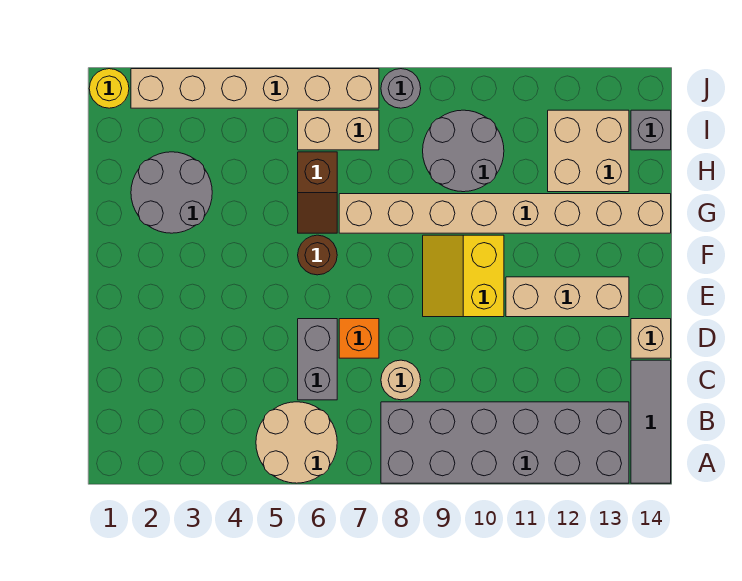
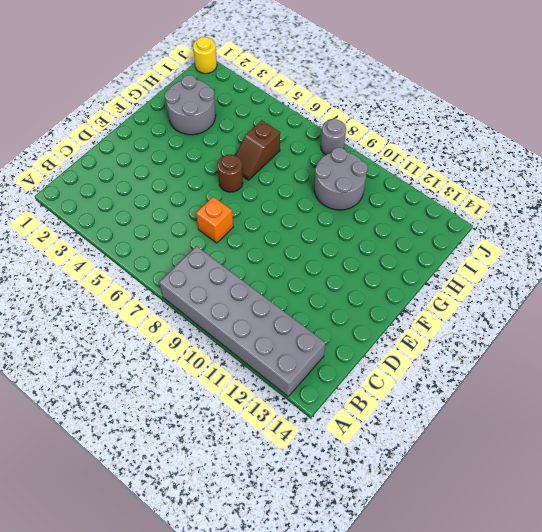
none -> tan 2x2 round brick [256,402,337,483]
none -> grey 1x3 tile [631,360,671,483]
none -> grey 1x2 brick [298,319,337,400]

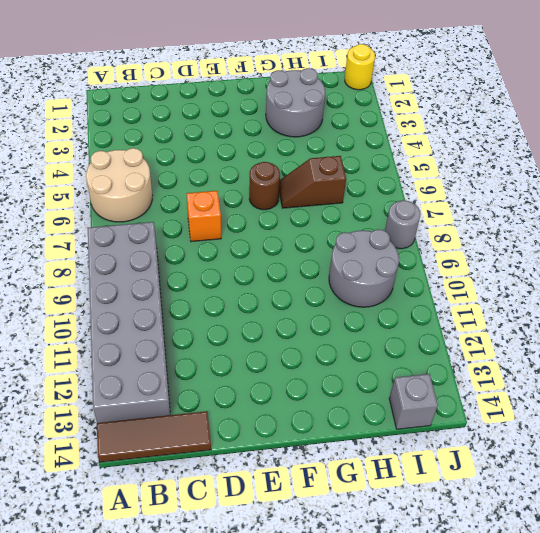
brown 1x3 tile [97,411,211,462] -> grey 1x3 tile [631,360,671,483]
none -> grey 1x2 brick [298,319,337,400]
none -> tan 1x1 round brick [381,360,421,400]
none -> tan 1x1 brick [631,319,671,358]

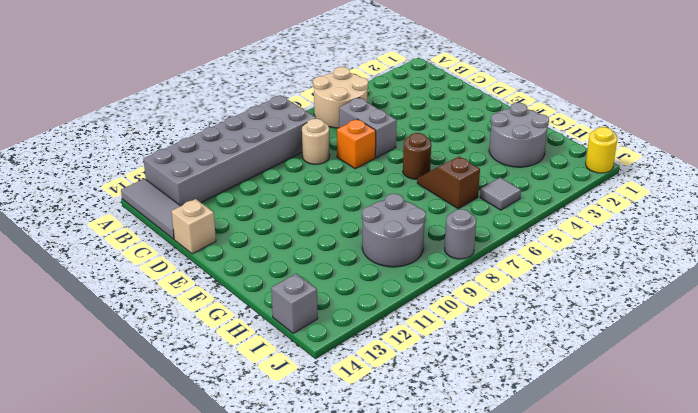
grey 1x1 tile [480,178,521,210] -> none
none -> yellow 2x2 slope [423,235,504,317]
none -> tan 1x3 brick [506,277,629,317]
none -> tan 1x8 brick [339,194,671,233]

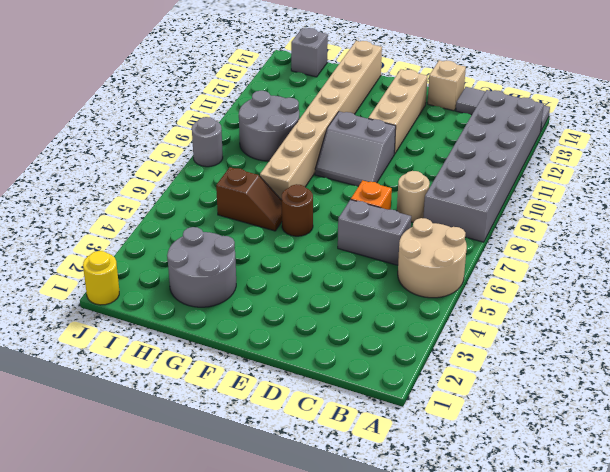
grey 2x2 slope [315,111,396,186] -> yellow 2x2 slope [423,235,504,317]
none -> tan 2x2 brick [548,110,629,192]
none -> tan 1x2 brick [298,110,379,150]
none -> tan 1x6 brick [131,69,379,108]

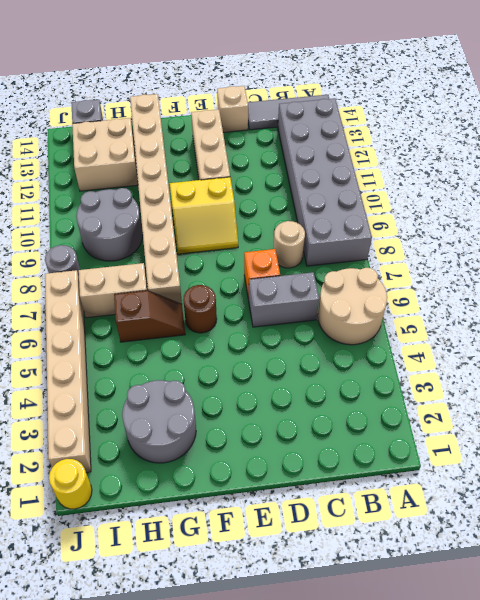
tan 1x2 brick [79,263,148,318] -> tan 1x2 brick turned to [298,110,379,150]

